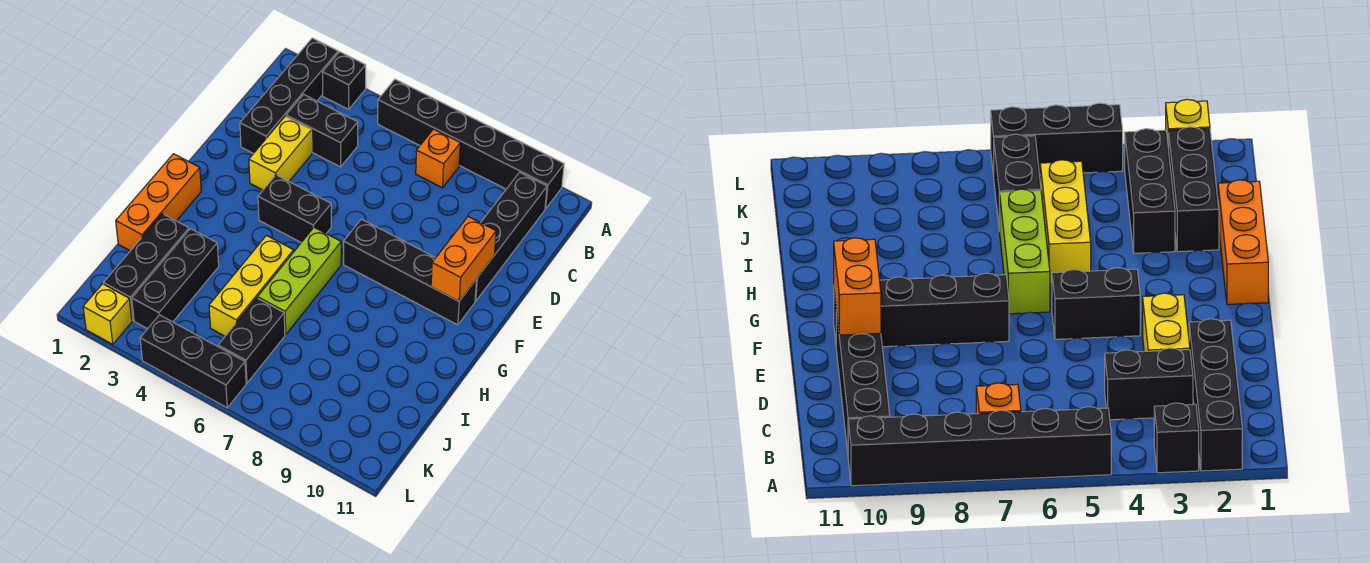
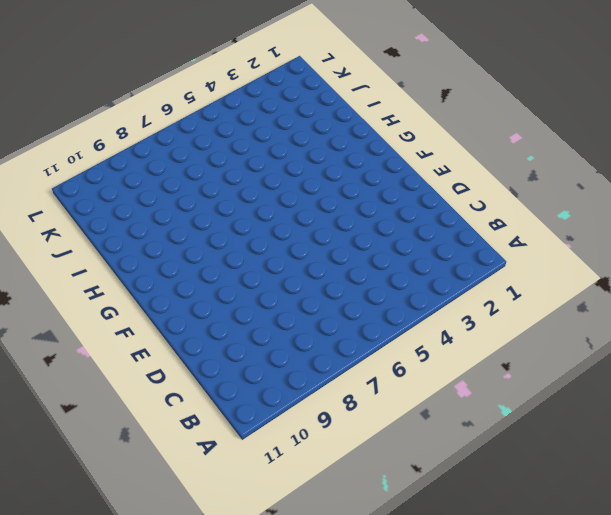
none -> black 1x4 brick [240,38,338,154]
none -> black 1x1 brick [322,52,366,109]
none -> black 1x6 brick [378,79,564,209]

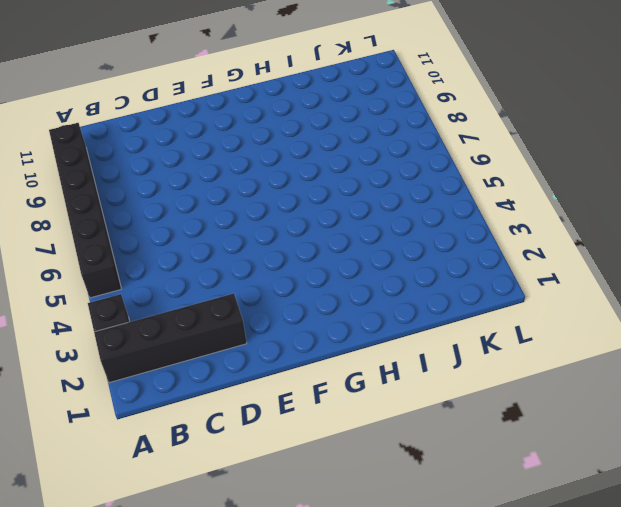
none -> orange 1x1 brick [416,129,460,188]
none -> black 1x4 brick [475,172,547,301]
none -> black 1x2 brick [286,94,358,167]

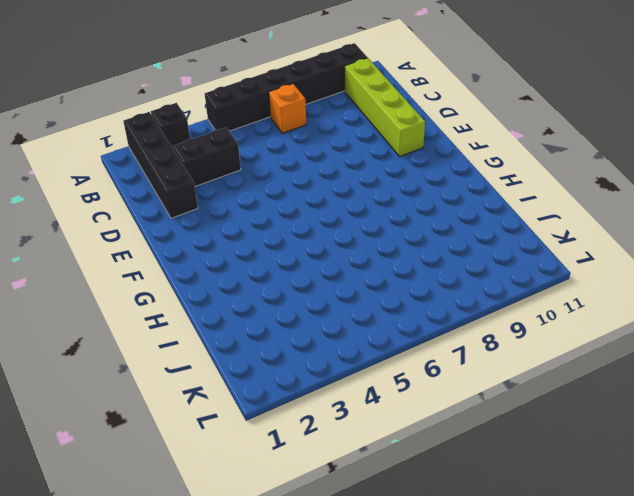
lime 1x4 brick [345,58,425,156] -> black 1x4 brick [475,172,547,301]
none -> yellow 1x2 brick [249,116,312,190]
none -> black 1x2 brick [258,175,331,242]
none -> black 1x4 brick [344,219,477,325]

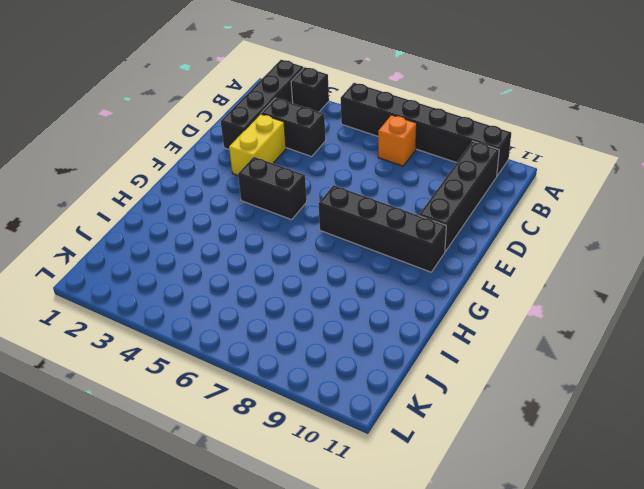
none -> orange 1x3 brick [116,154,201,251]
none -> lime 1x3 brick [258,227,341,335]
none -> yellow 1x3 brick [209,236,294,336]

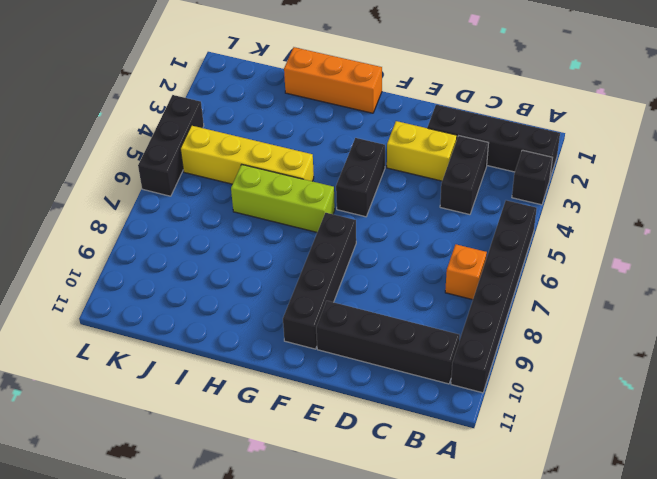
yellow 1x4 brick [180,125,314,184] -> yellow 1x3 brick [209,236,294,336]
none -> black 1x3 brick [104,214,189,320]
none -> black 1x3 brick [132,229,219,329]
none -> black 1x2 brick [218,298,285,383]

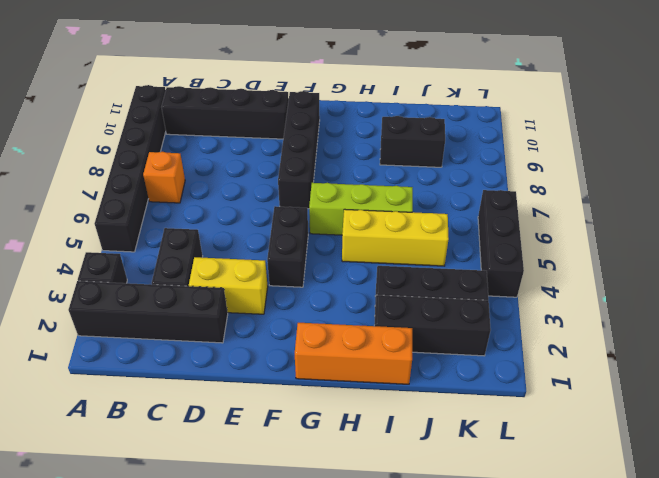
black 1x2 brick [380,116,445,167] -> black 1x2 brick moved to [218,298,285,383]
none -> yellow 1x1 brick [83,284,132,344]
none -> orange 1x2 brick [431,217,496,301]

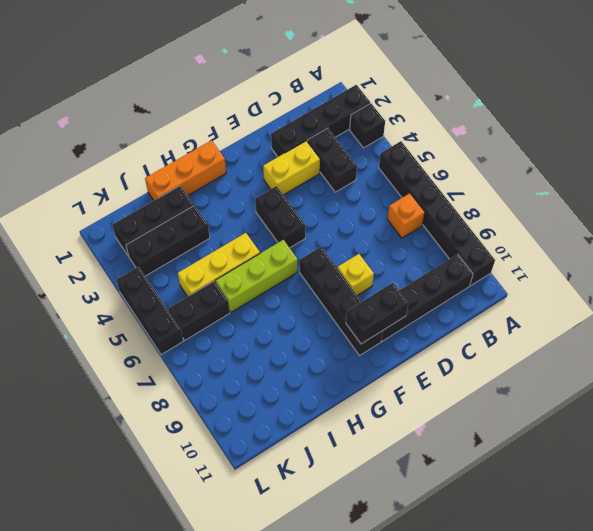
yellow 1x1 brick [337,254,374,295] -> yellow 1x1 brick moved to [83,284,132,344]
black 1x2 brick [346,283,408,344] -> orange 1x2 brick [431,217,496,301]

